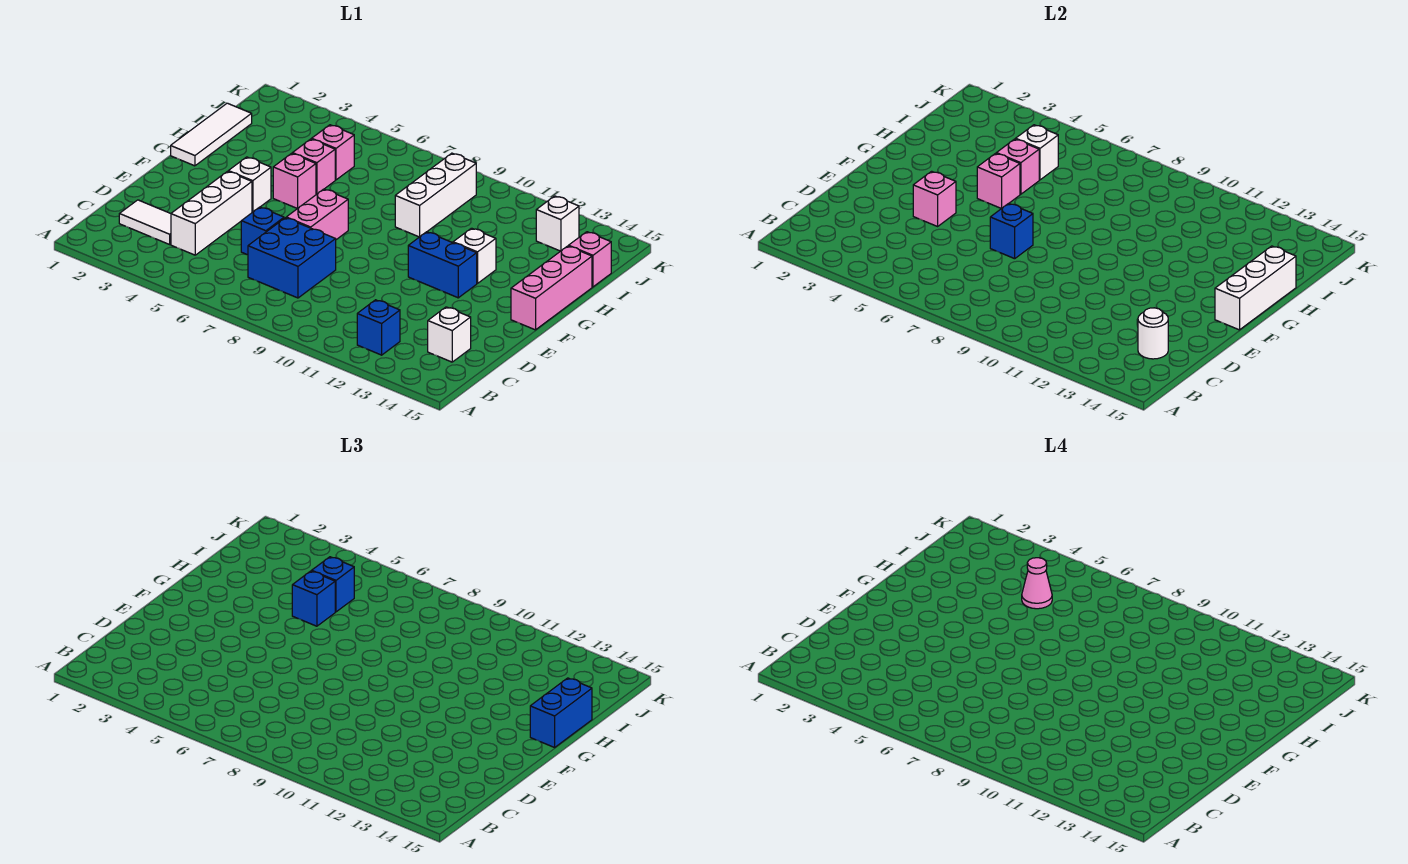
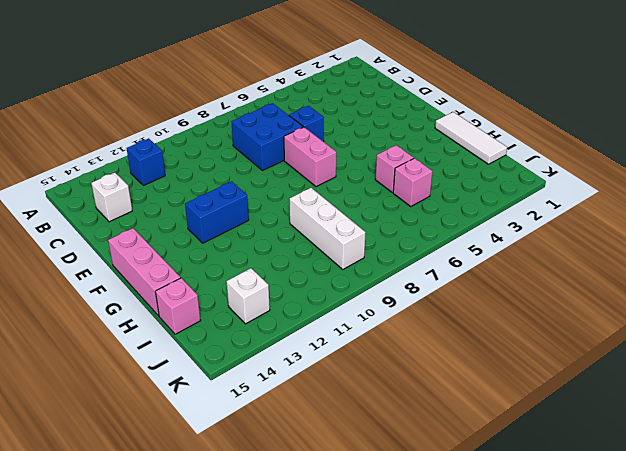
none -> white 1x2 tile [119,200,171,244]
none -> white 1x3 brick [171,171,252,255]
none -> white 1x1 brick [228,157,271,212]

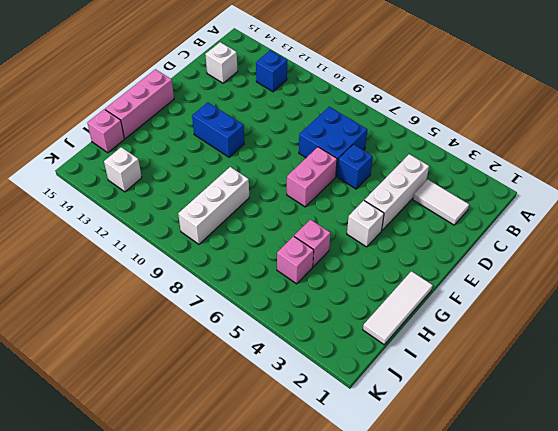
none -> pink 1x1 brick [273,153,316,209]
none -> white 1x1 brick [453,228,496,283]
none -> white 1x1 round brick [1138,308,1168,359]

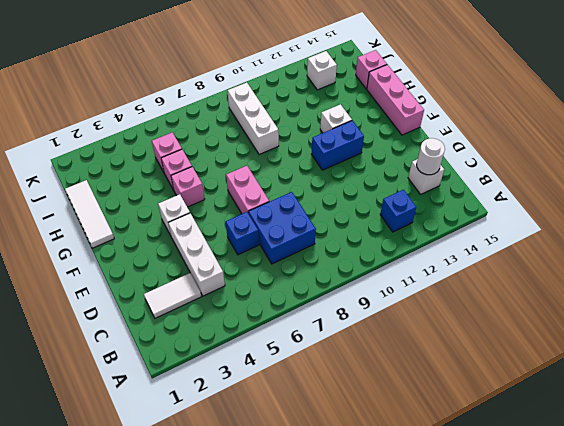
none -> pink 1x1 brick [913,171,956,226]
none -> blue 1x1 brick [990,203,1033,259]
none -> white 1x3 brick [1215,246,1296,330]

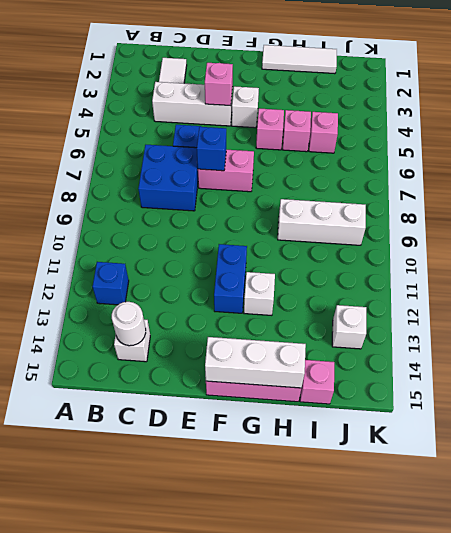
none -> pink 1x1 brick [977,153,1020,209]
none -> pink 1x1 brick [996,139,1039,194]
none -> white 1x1 brick [1016,125,1058,180]

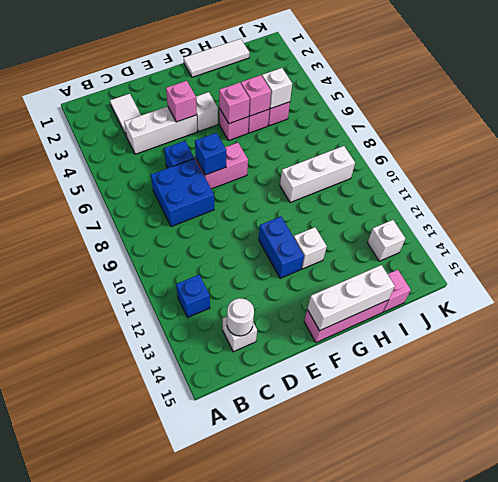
none -> blue 1x2 brick [530,678,592,747]
none -> blue 1x1 brick [292,571,335,626]
none -> blue 1x1 brick [312,557,354,612]

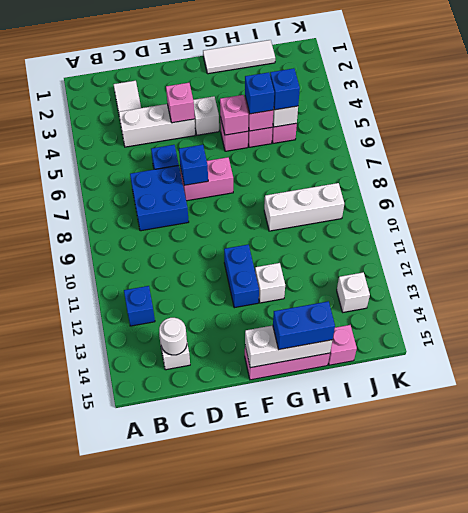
none -> pink 1x1 cone [1022,558,1052,609]

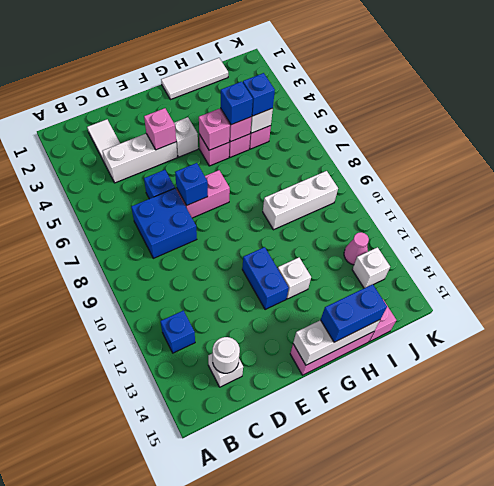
pink 1x1 cone [344,232,369,265] -> pink 1x1 cone moved to [1022,558,1052,609]

